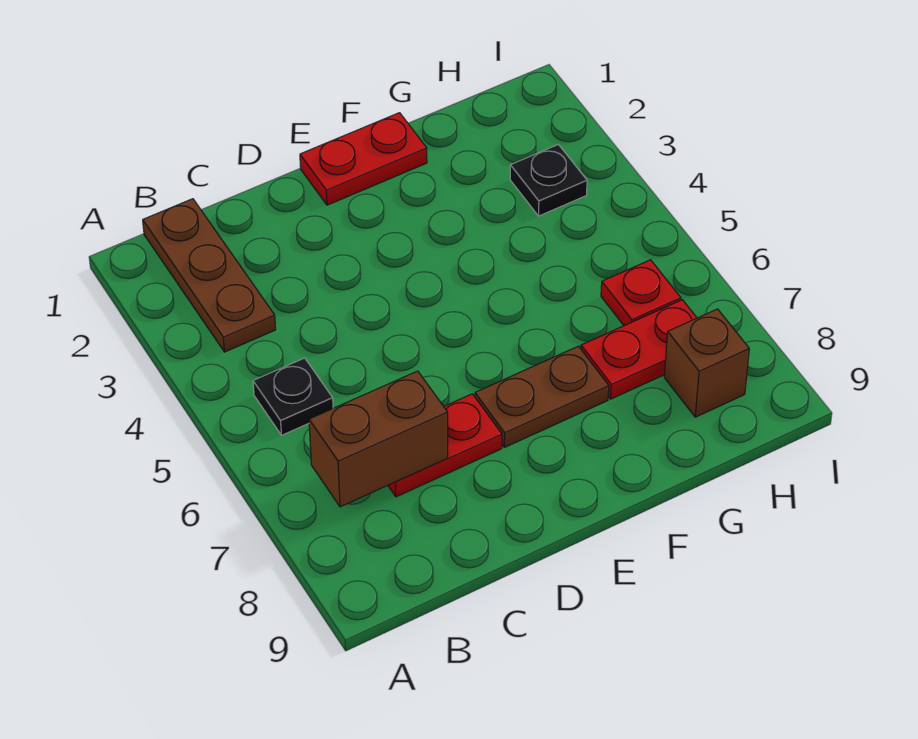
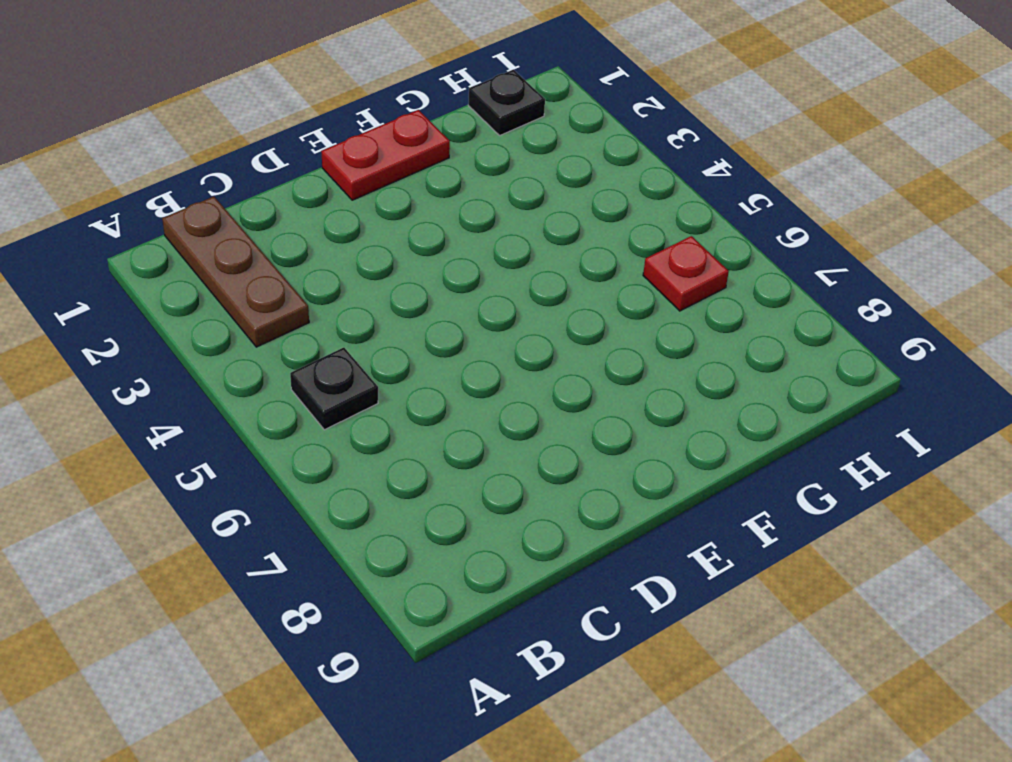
black 1x1 plate [468,70,545,135] -> black 1x1 plate moved to [510,144,587,216]
none -> red 1x2 plate [388,394,502,497]
none -> brown 1x2 plate [475,346,609,447]

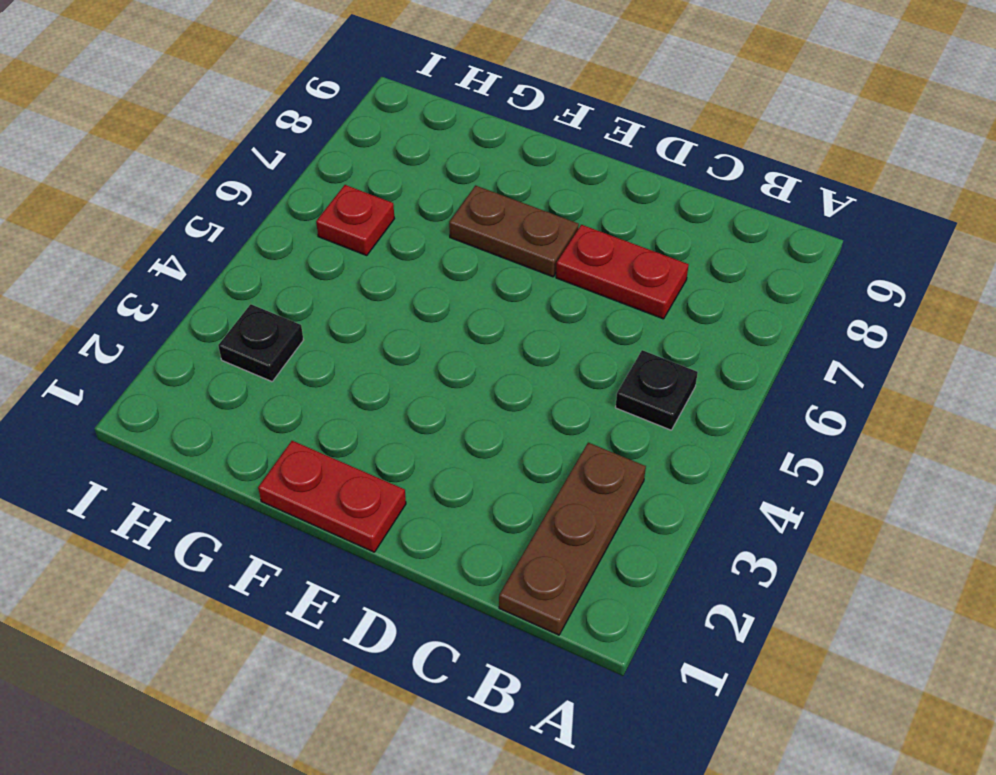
none -> red 1x2 plate [581,300,697,399]
none -> brown 1x1 brick [664,309,749,417]

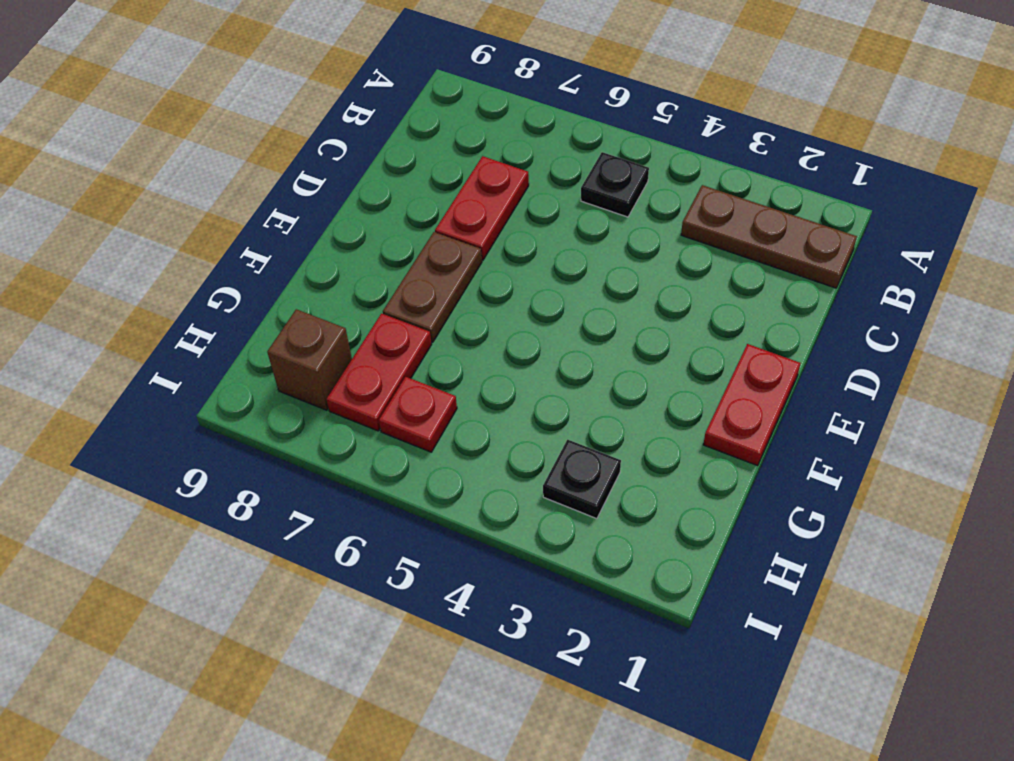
none -> brown 1x2 brick [309,371,448,507]

